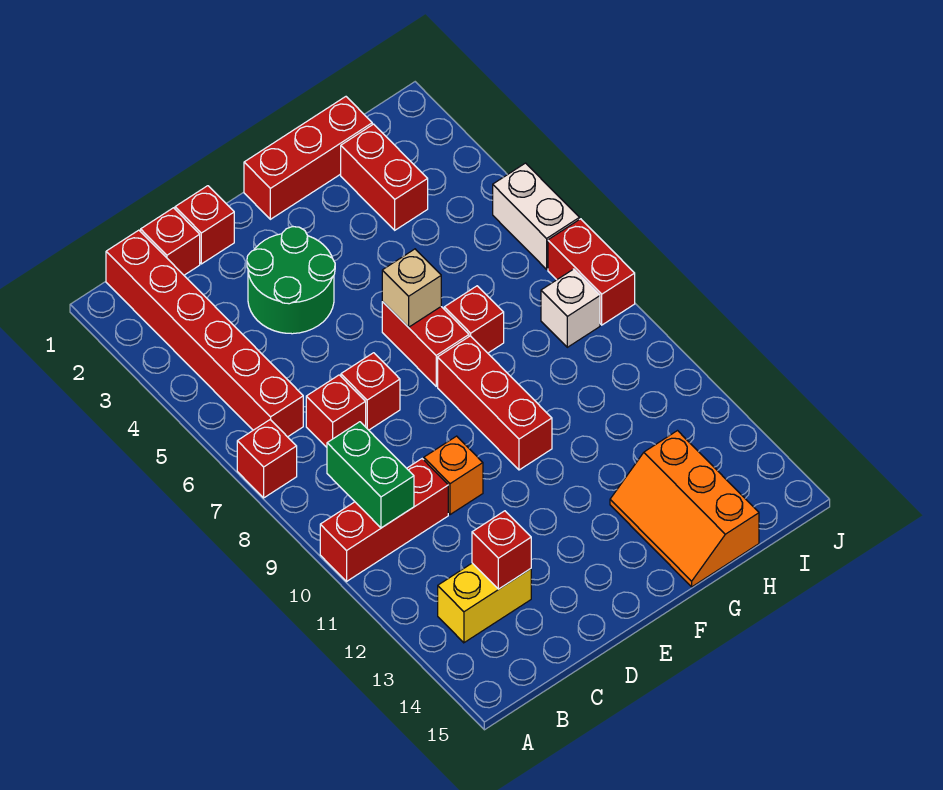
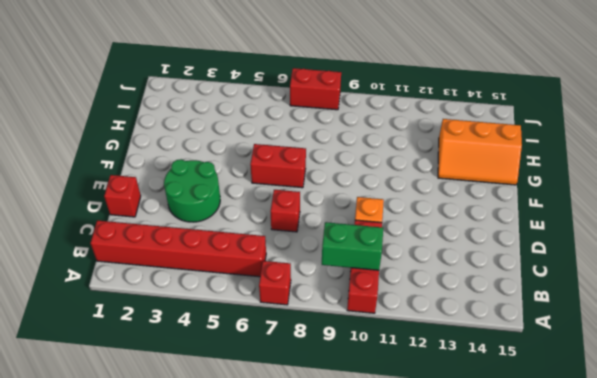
none -> yellow 1x2 brick [438,563,531,643]
none -> red 1x1 brick [141,208,200,275]
none -> red 1x1 brick [306,375,366,447]

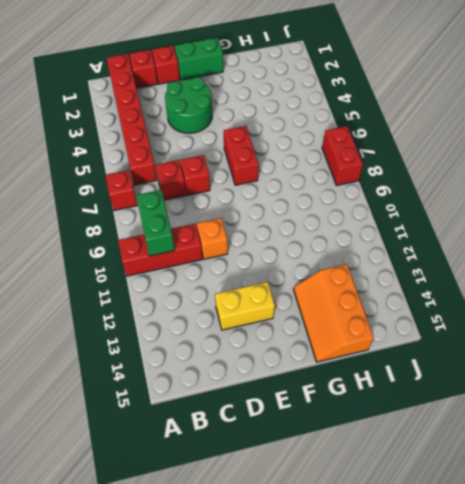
yellow 1x2 brick [215,282,275,330] -> yellow 1x2 brick moved to [438,563,531,643]
green 1x2 brick [175,38,223,80] -> red 1x3 brick [244,97,372,219]
none -> red 1x3 brick [438,336,552,470]
none -> red 1x1 brick [444,286,504,353]
none -> red 1x2 brick [341,124,428,230]

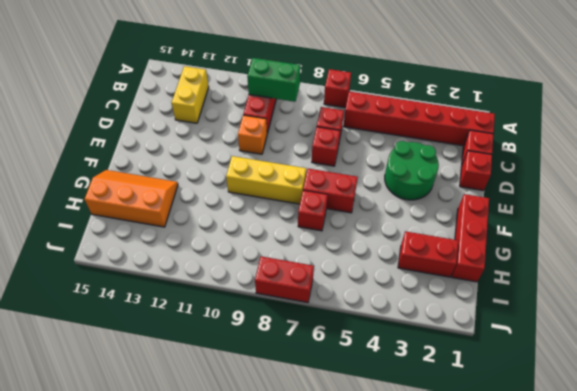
yellow 1x3 brick [226,156,306,204] -> red 1x3 brick [438,336,552,470]
none -> white 1x1 brick [541,269,600,347]
none -> white 1x2 brick [493,163,579,269]
none -> red 1x1 brick [472,511,531,589]

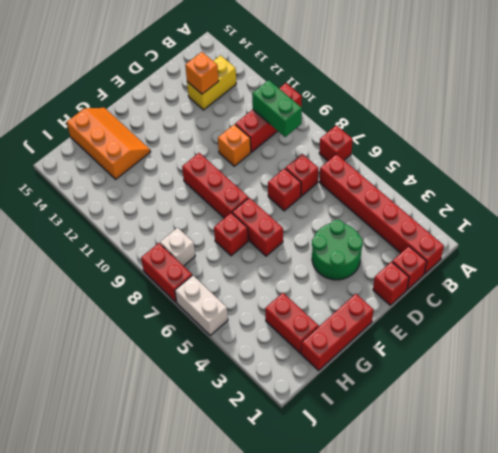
orange 1x1 brick [185,52,219,94] -> red 1x1 brick [472,511,531,589]
none -> tan 1x1 brick [382,249,441,327]

